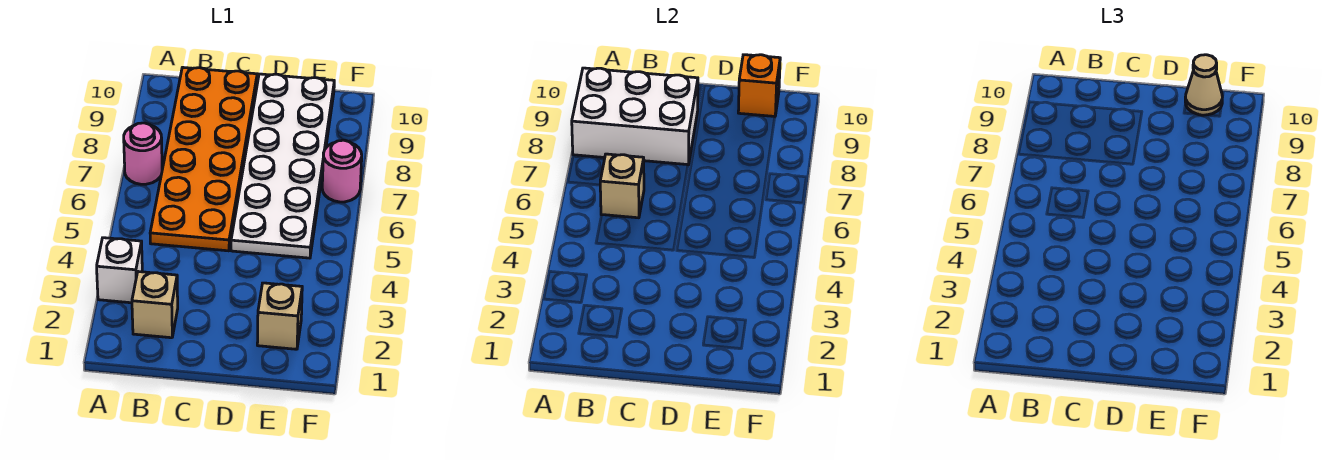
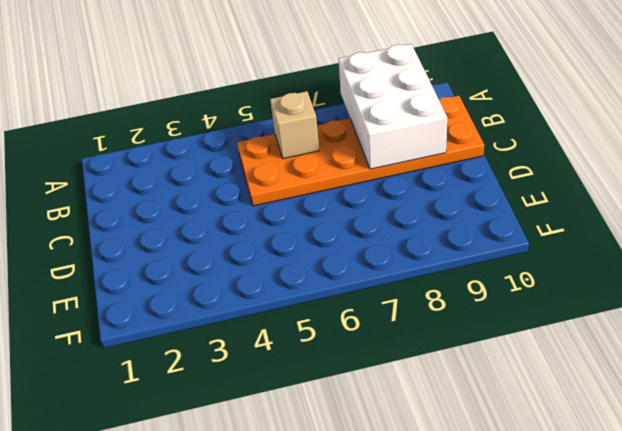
none -> white 1x1 brick [97,238,142,303]
none -> pink 1x1 round brick [124,123,162,184]

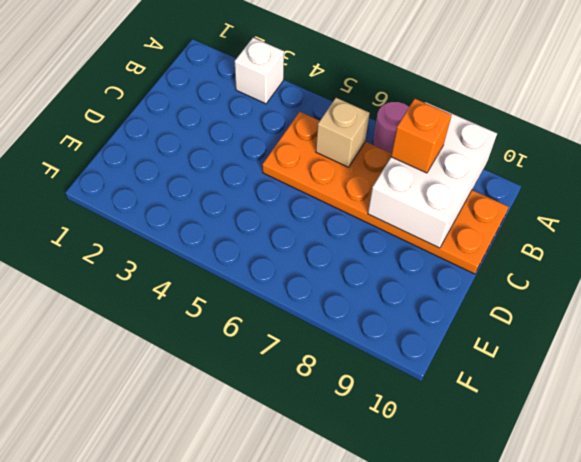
orange 1x1 brick [391,99,452,173] -> orange 1x1 brick moved to [738,55,780,116]
none -> tan 1x1 brick [132,272,178,338]
none -> white 2x6 plate [231,74,334,258]

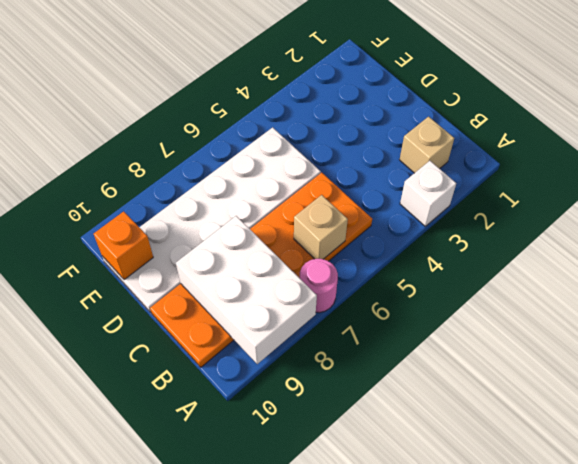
none -> tan 1x1 brick [257,283,302,349]
none -> pink 1x1 round brick [322,140,362,202]

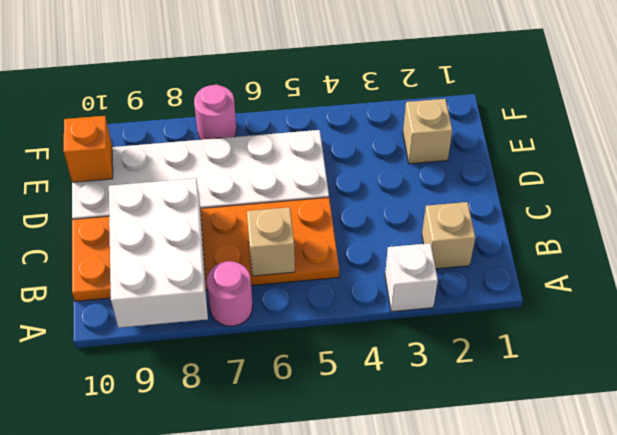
none -> tan 1x1 cone [1185,55,1222,115]

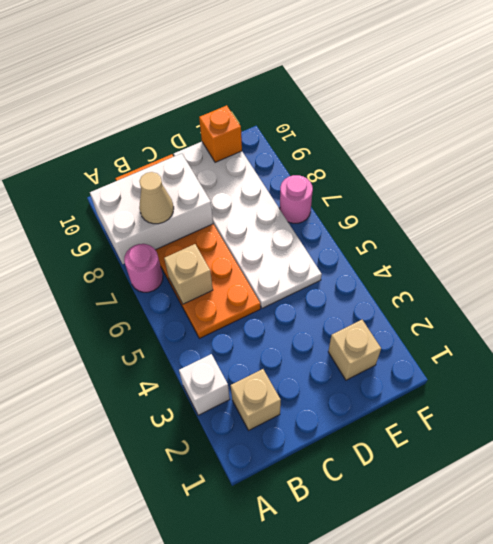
tan 1x1 cone [139,172,174,224] -> tan 1x1 cone moved to [1185,55,1222,115]

